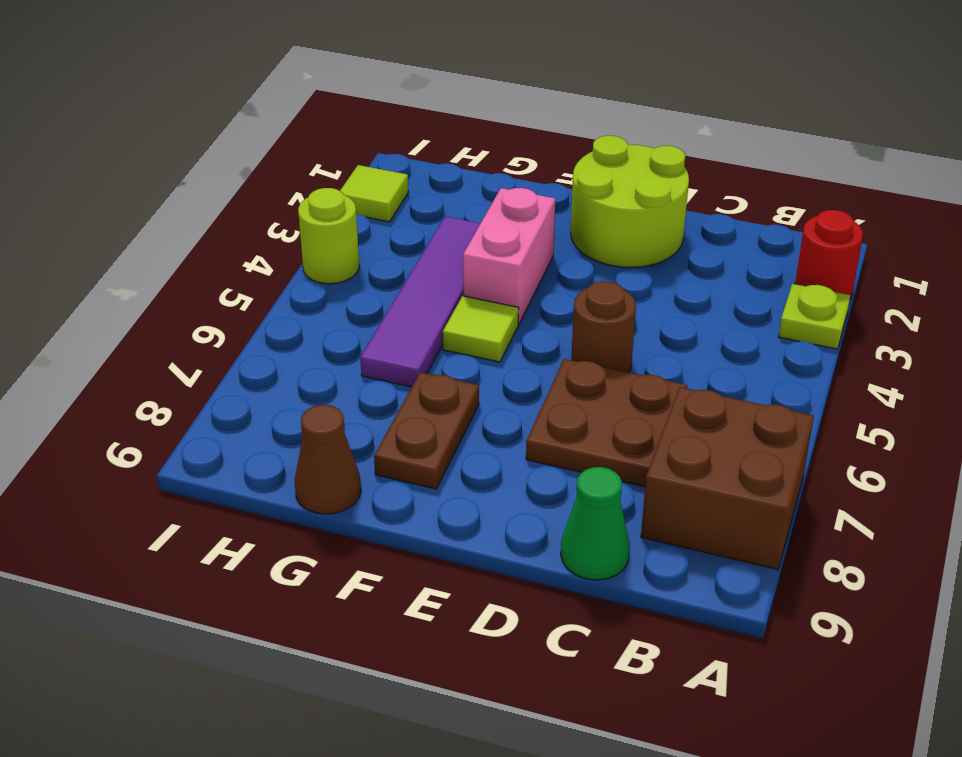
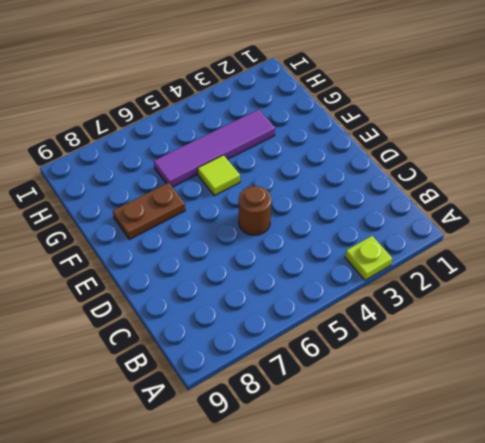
none -> red 1x1 round brick [795,210,863,298]
none -> brown 2x2 brick [641,387,814,569]
none -> brown 2x2 plate [526,359,687,487]

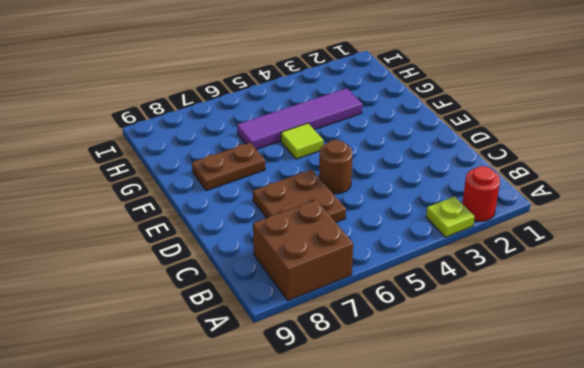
none -> green 1x1 cone [561,467,630,580]
none -> lime 2x2 round brick [571,136,689,268]
none -> pink 1x2 brick [463,188,555,324]

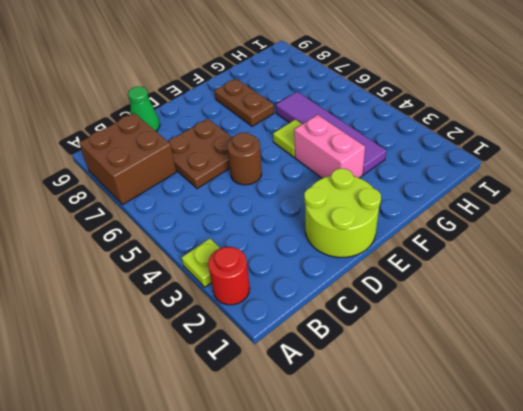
none -> brown 1x1 cone [294,405,361,514]
none -> lime 1x1 tile [340,165,408,222]
none -> lime 1x1 round brick [298,188,359,284]

